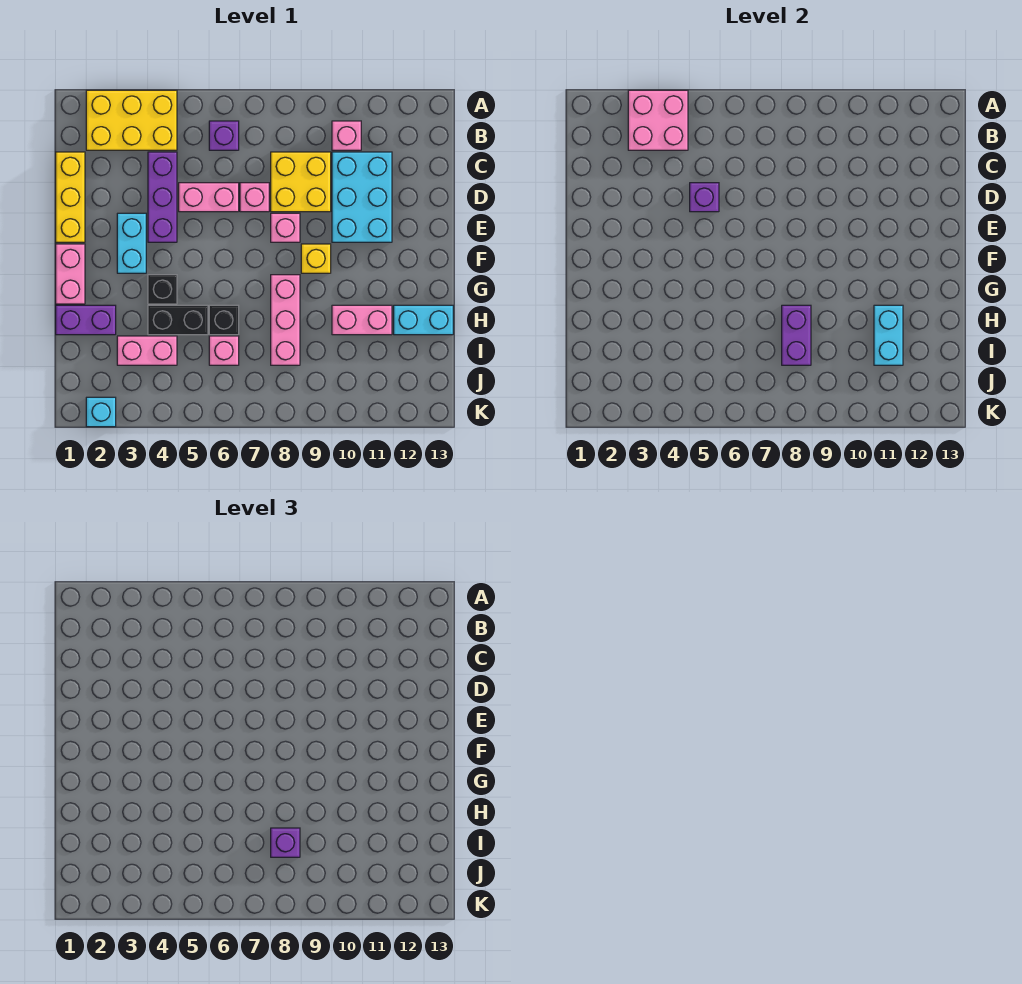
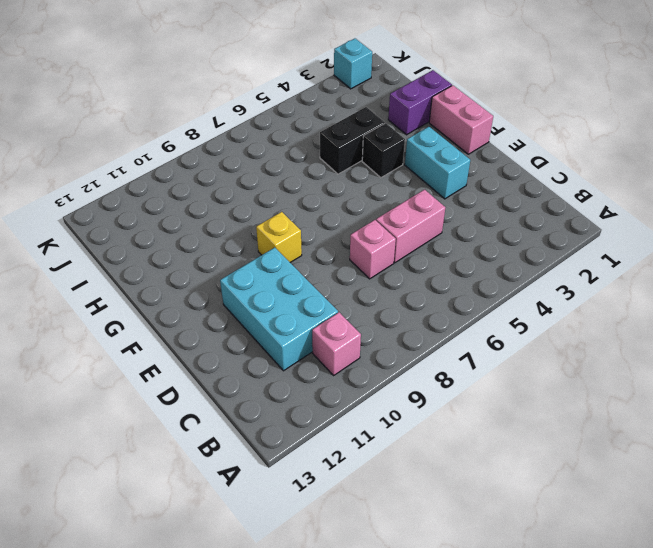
none -> yellow 2x3 brick [86,90,177,150]
none -> purple 1x1 brick [209,121,239,150]
none -> yellow 1x3 brick [56,152,85,242]

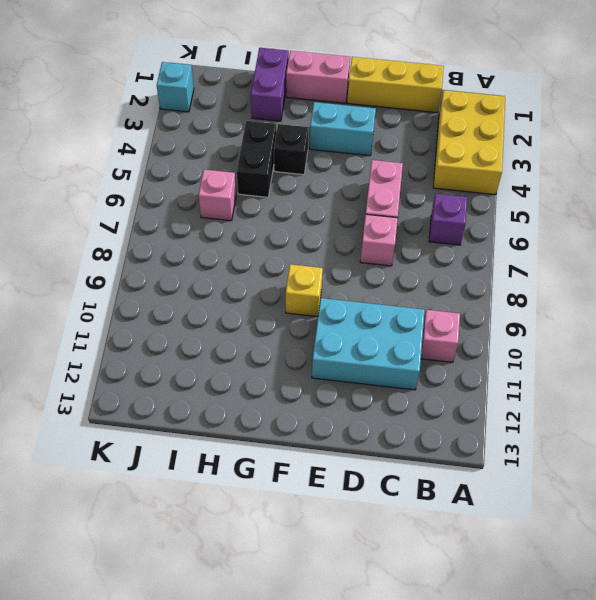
none -> purple 1x3 brick [148,152,177,242]
none -> yellow 2x2 brick [271,152,331,212]
none -> pink 1x1 brick [271,213,300,242]

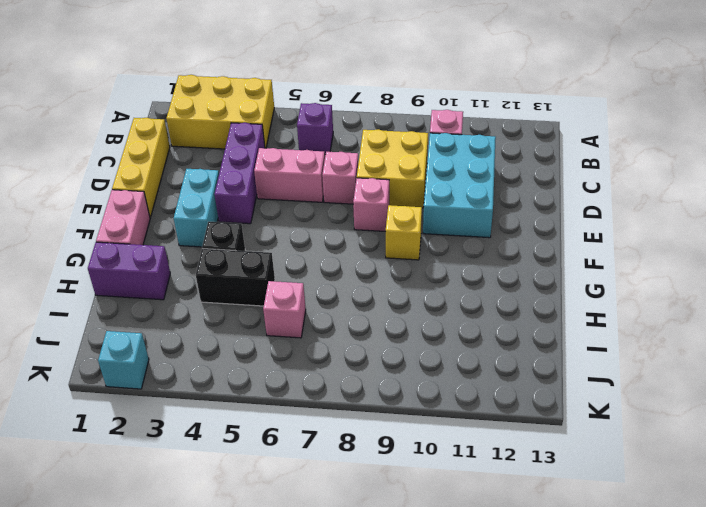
none -> pink 1x3 brick [271,275,300,365]
none -> black 1x1 brick [209,305,239,335]
none -> pink 1x2 brick [332,305,392,335]

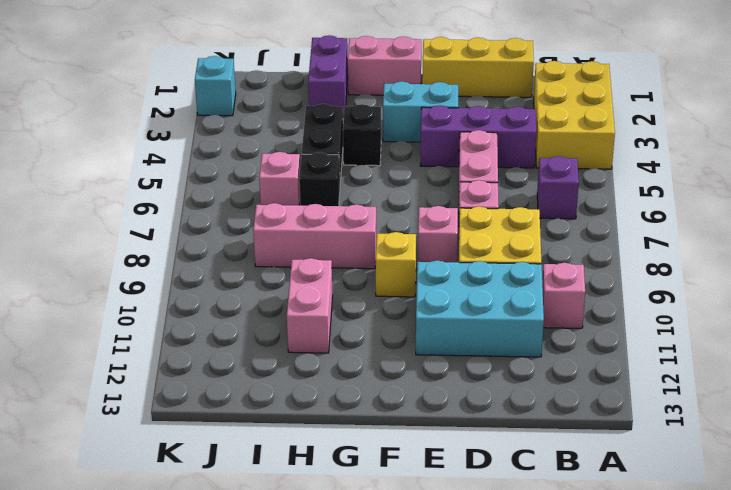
none -> cyan 1x2 brick [394,305,453,335]
none -> pink 1x2 brick [117,336,177,365]
none -> pink 2x2 brick [628,90,688,150]

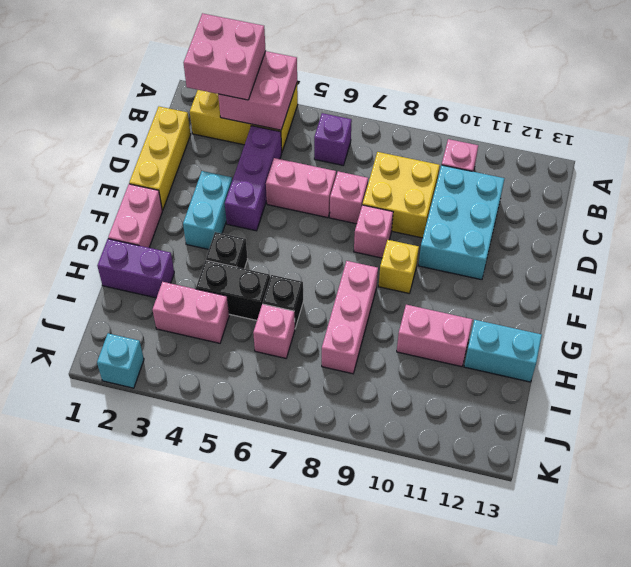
pink 2x2 brick [184,13,266,100] -> none
none -> purple 1x1 brick [690,183,719,212]
none -> purple 1x2 brick [782,305,811,365]
none -> cyan 1x2 brick [874,305,903,365]

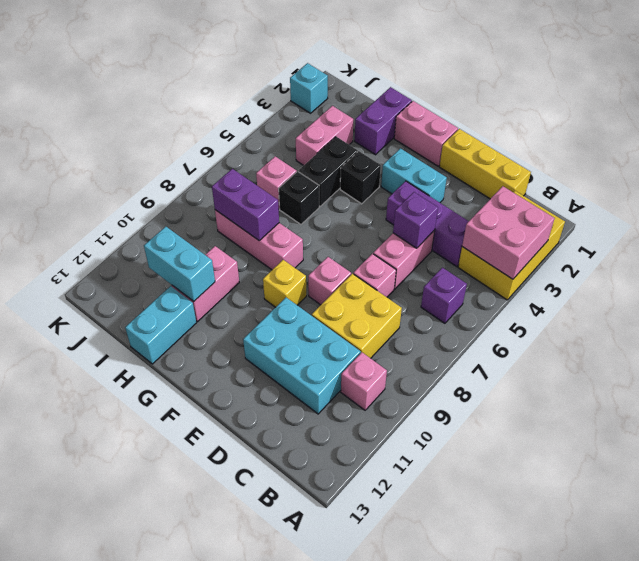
none -> purple 1x1 brick [271,828,300,857]

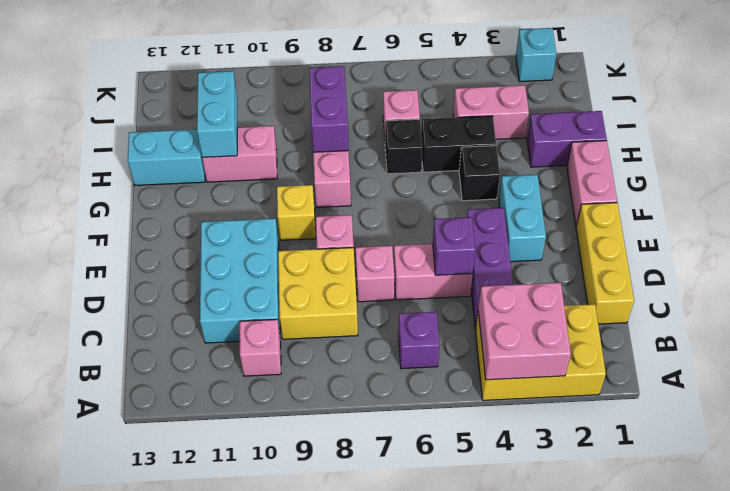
none -> purple 1x1 brick [271,828,300,857]

